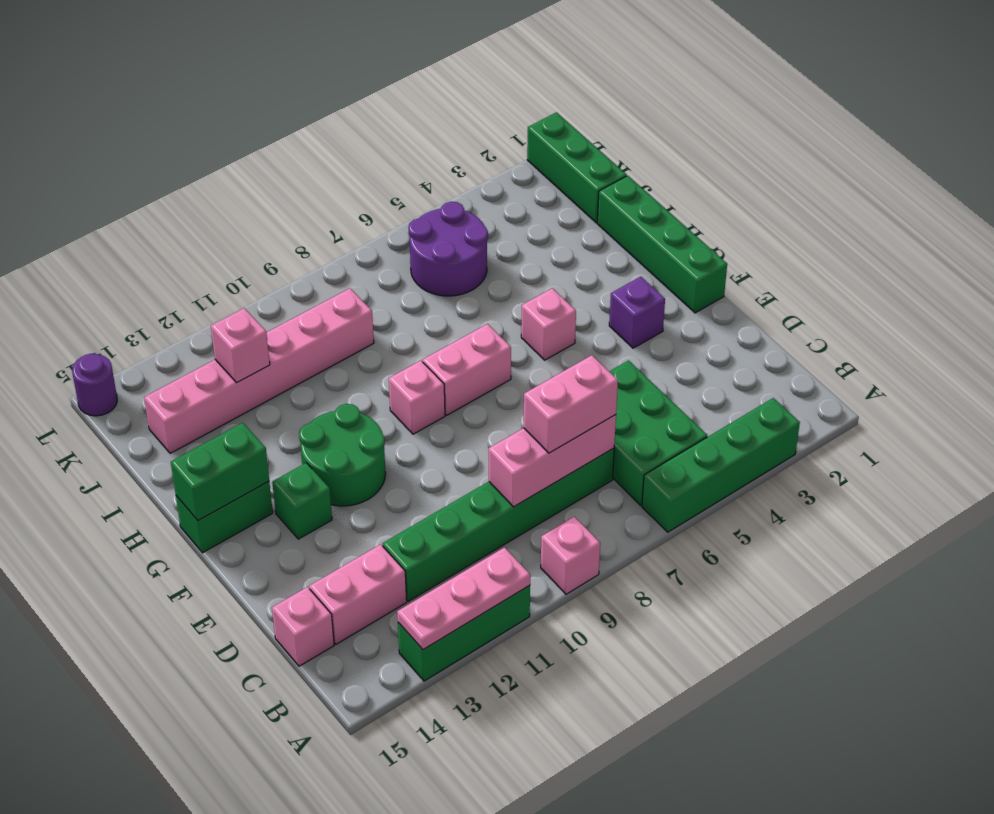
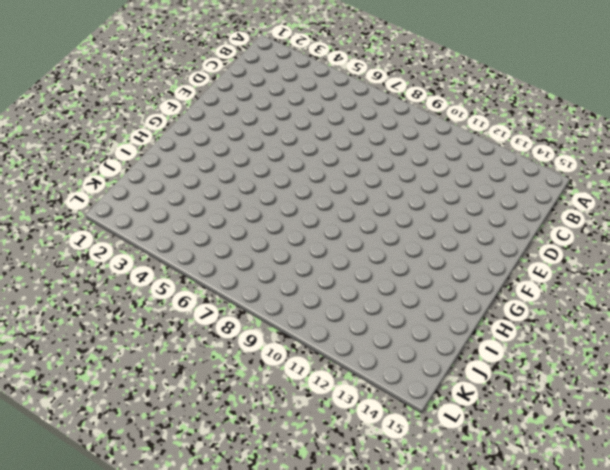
none -> green 1x4 brick [642,398,800,532]
none -> pink 1x1 brick [541,517,600,594]
none -> green 1x3 brick [398,585,530,681]

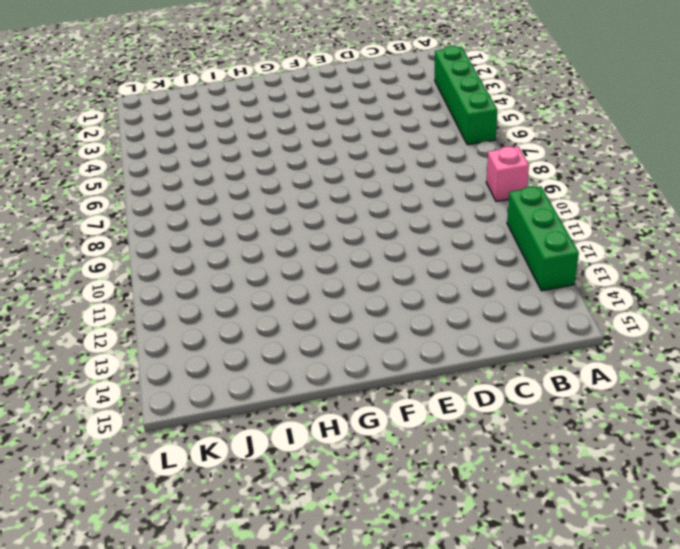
none -> green 2x3 brick [609,361,707,505]
none -> green 1x6 brick [383,448,614,601]
none -> pink 1x2 brick [309,544,407,644]

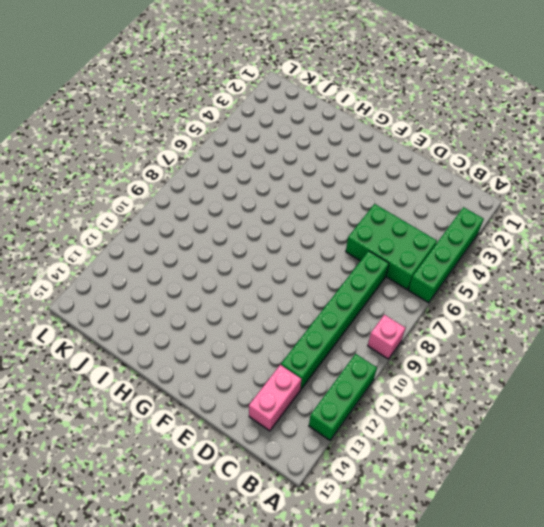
none -> pink 1x1 brick [272,587,334,666]
none -> green 1x4 brick [597,176,727,313]
none -> purple 1x1 brick [609,277,665,348]

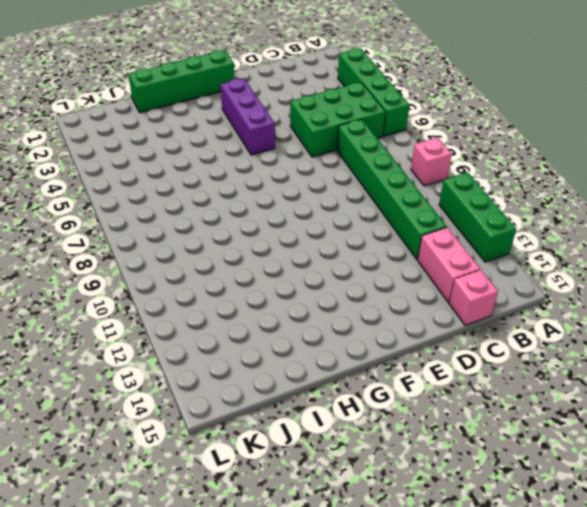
purple 1x3 brick [221,78,275,155] -> purple 1x1 brick [609,277,665,348]
none -> green 2x2 round brick [299,404,386,506]
none -> green 1x1 brick [272,463,332,539]
none -> pink 1x1 brick [521,288,576,360]

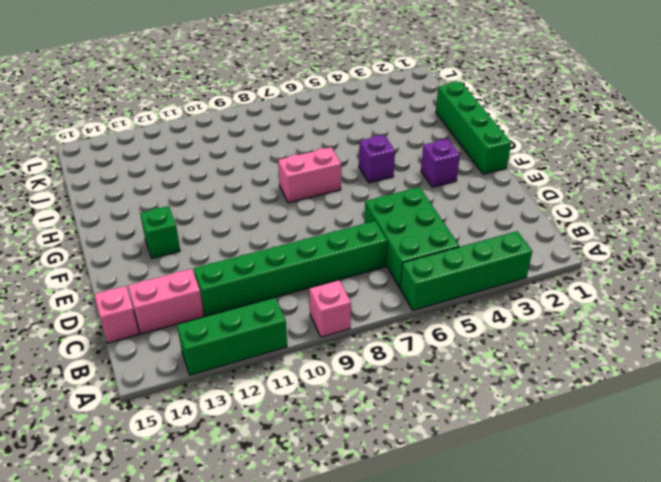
purple 1x1 brick [359,135,395,183] -> pink 1x1 brick [521,288,576,360]
none -> green 2x2 round brick [299,404,386,506]
none -> pink 1x1 brick [389,361,445,434]
none -> green 1x2 brick [176,482,273,553]

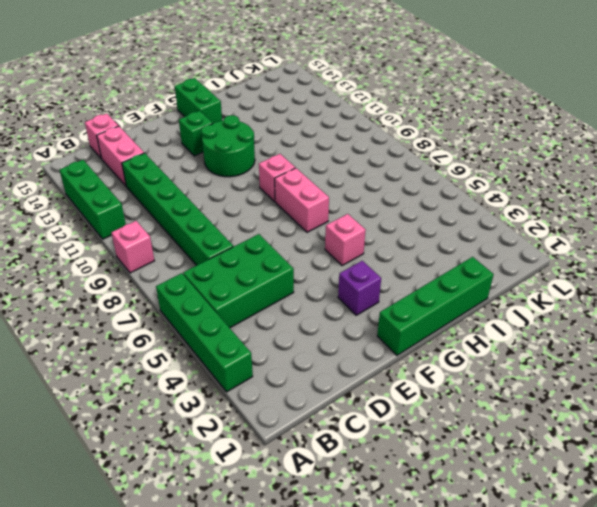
none -> green 1x3 brick [527,112,627,223]
none -> purple 2x2 round brick [408,202,488,296]
none -> pink 1x6 brick [144,288,374,453]

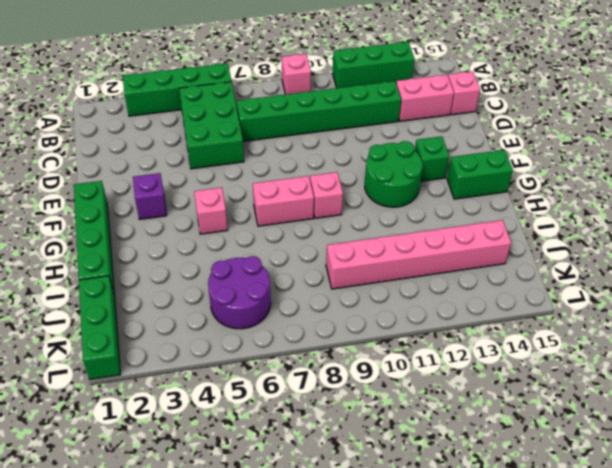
none -> purple 1x1 round brick [72,354,117,416]
none -> pink 1x3 plate [397,548,530,650]
none -> pink 1x3 brick [489,415,616,507]

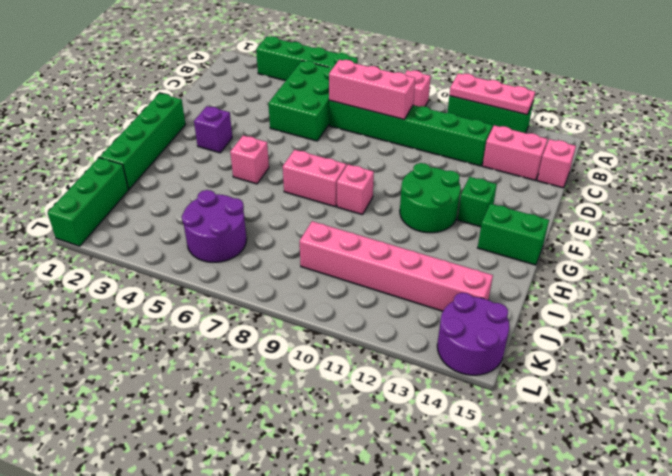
purple 2x2 round brick [437,293,509,375] -> purple 1x1 round brick [72,354,117,416]
none -> green 1x2 brick [171,423,269,521]
none -> pink 1x1 brick [211,308,270,382]
none -> pink 1x2 brick [524,355,618,453]

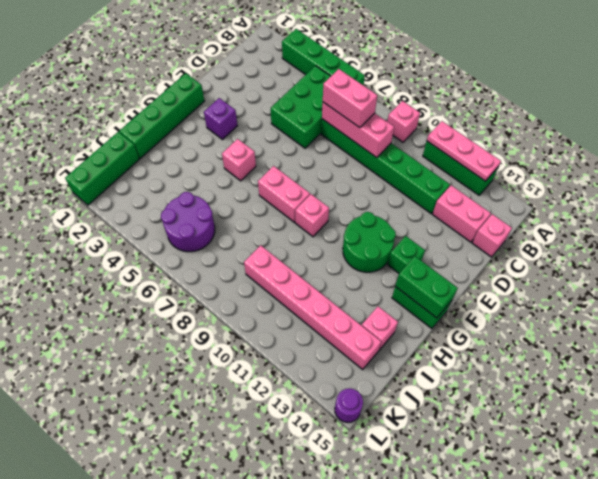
pink 1x1 brick [362,306,398,350] -> pink 1x1 brick moved to [211,308,270,382]

